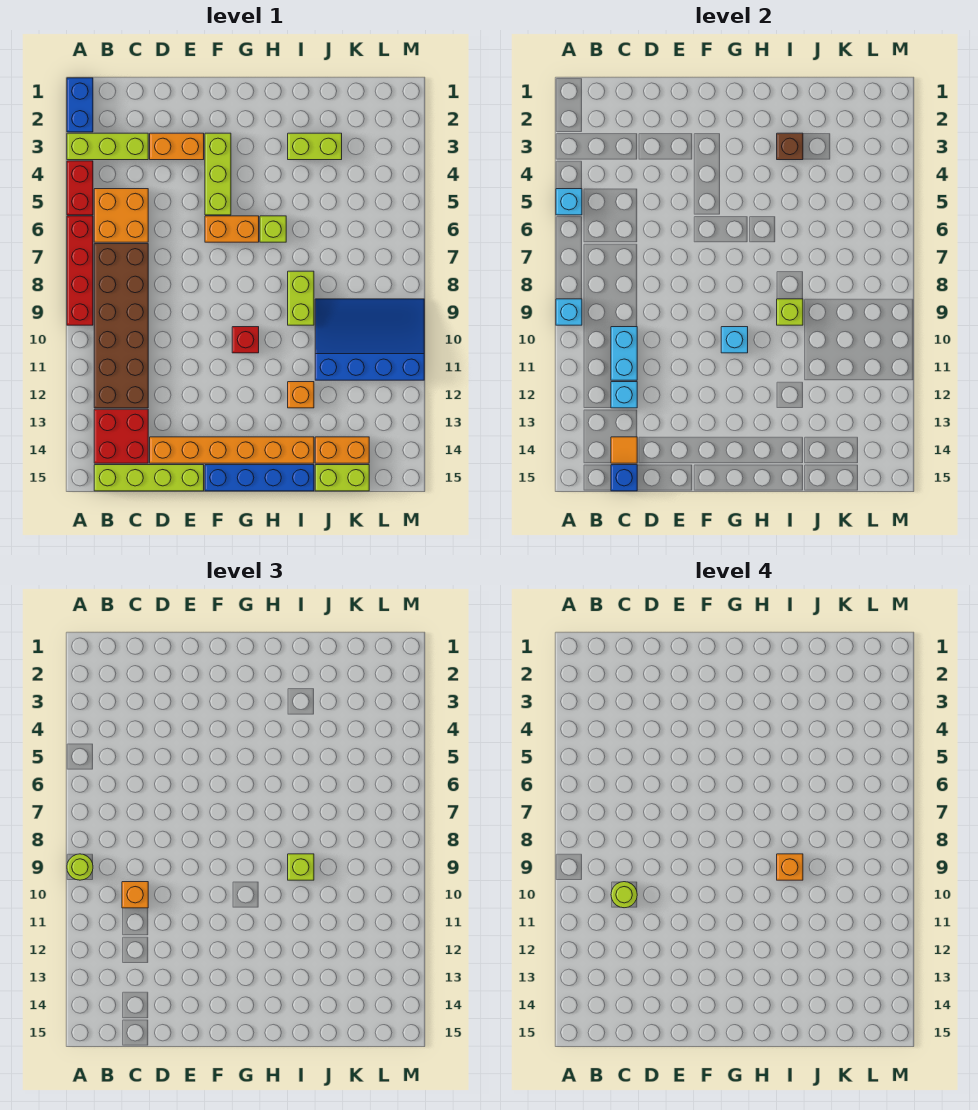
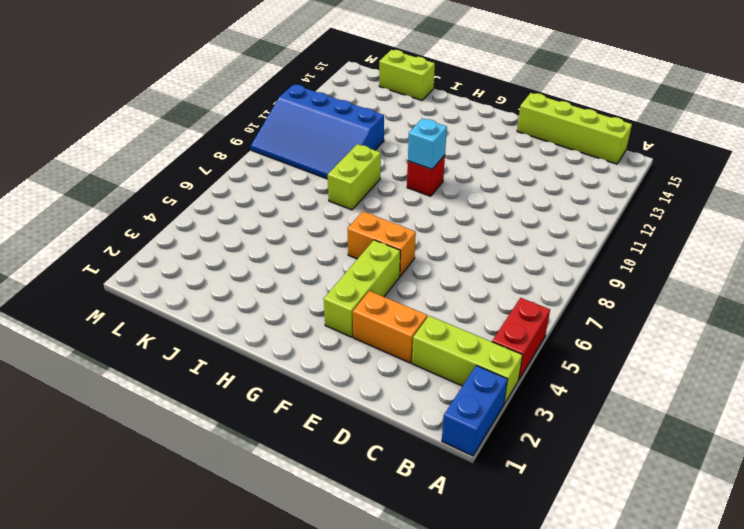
none -> red 1x4 brick [67,216,93,325]
none -> orange 2x2 brick [94,189,148,242]
none -> brown 2x6 brick [94,244,148,408]
none -> red 2x2 brick [94,409,148,463]

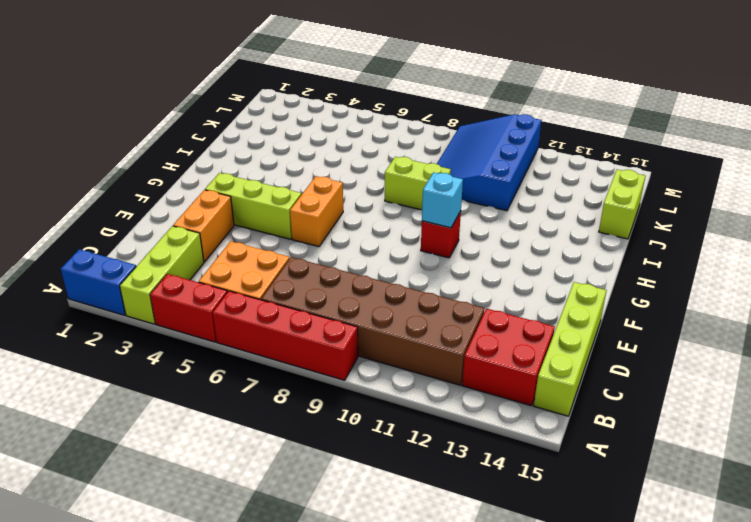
none -> orange 1x6 brick [150,437,314,463]
none -> blue 1x4 brick [205,465,314,491]
none -> lime 1x1 brick [260,216,286,242]
none -> lime 1x2 brick [288,133,342,160]

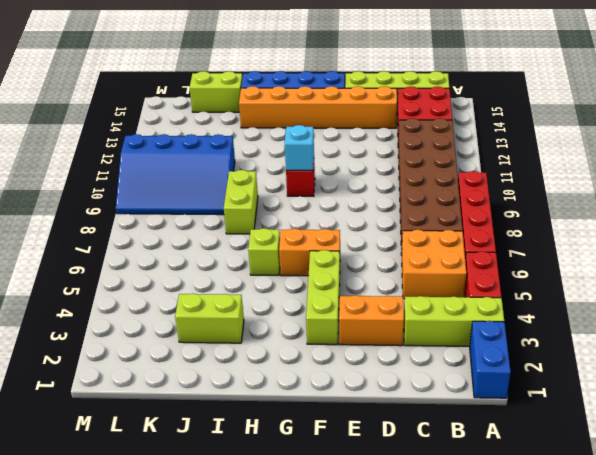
none -> orange 1x1 brick [288,382,314,408]
none -> orange 1x2 brick [315,437,369,463]
none -> cyan 1x1 brick [556,189,582,215]
none -> cyan 1x1 brick [556,299,582,325]

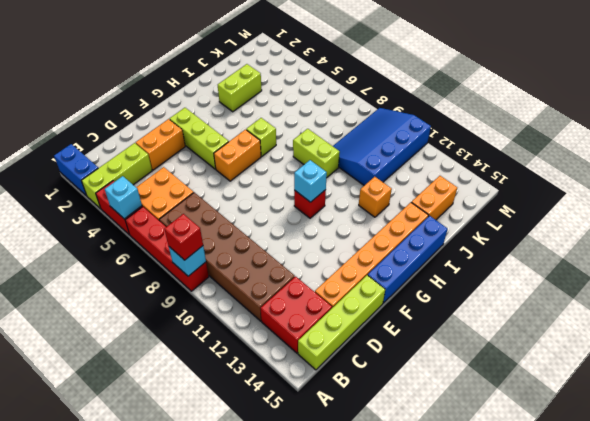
red 1x1 brick [164,214,203,260] -> lime 1x1 round brick [67,854,93,880]
none -> lime 1x2 brick [315,465,369,491]
none -> cyan 1x2 brick [611,327,637,380]
none -> cyan 1x1 brick [611,382,637,408]
none -> orange 1x1 tile [611,437,637,463]

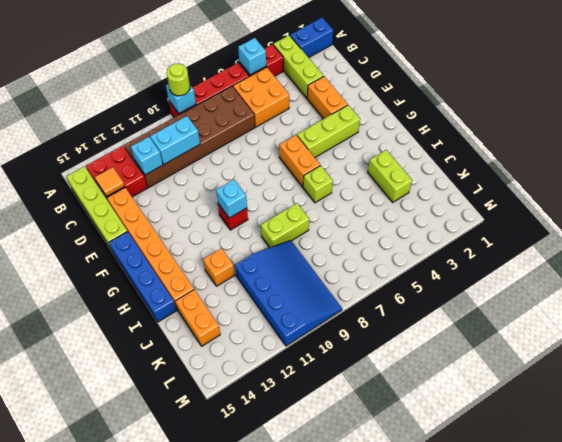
none -> lime 1x2 brick [315,465,369,491]
none -> blue 1x1 brick [611,465,637,491]
none -> brown 1x1 brick [777,133,803,160]
none -> lime 1x1 brick [777,299,803,325]

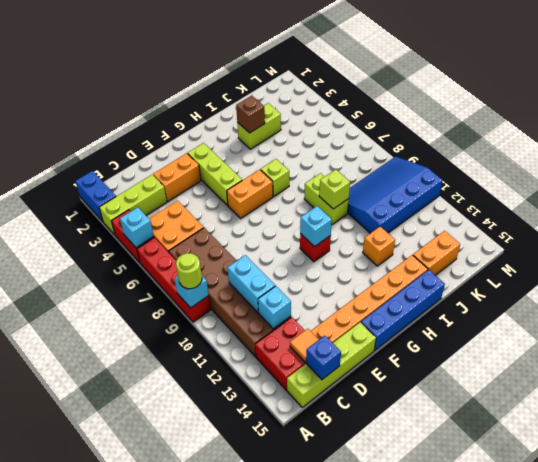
none -> lime 1x2 brick [315,465,369,491]
none -> orange 1x1 brick [122,882,148,908]
none -> lime 1x1 brick [288,854,314,880]
none -> lime 1x1 round brick [611,882,637,908]

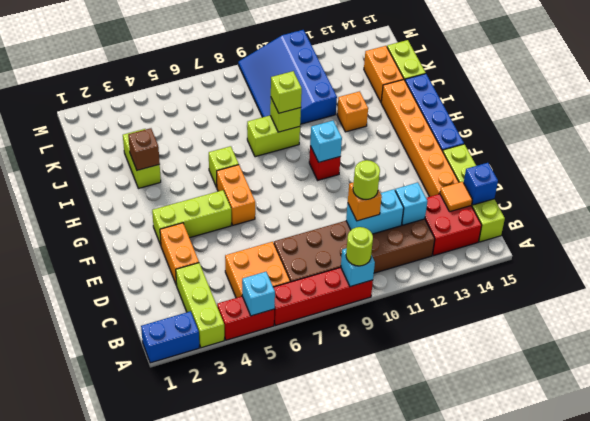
none -> orange 1x1 brick [777,854,803,880]

